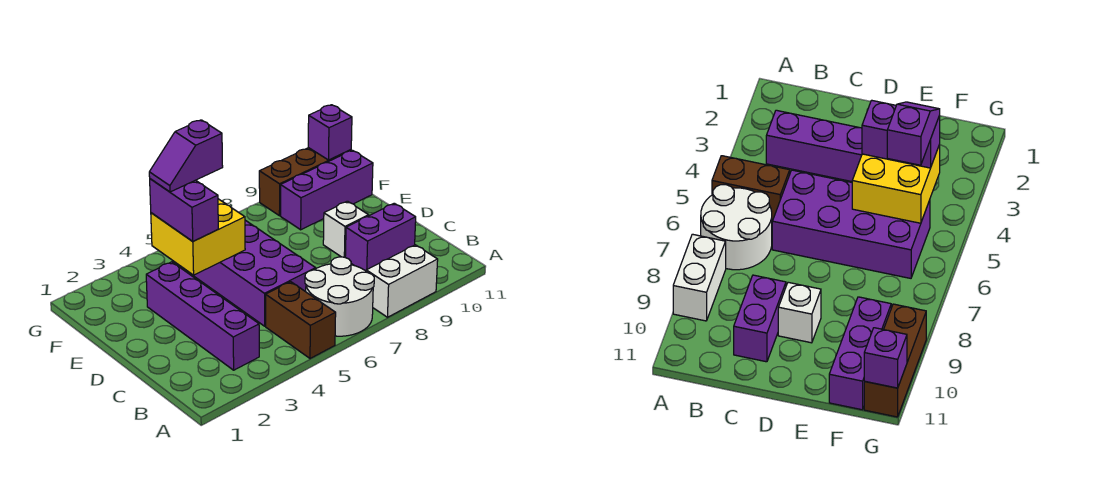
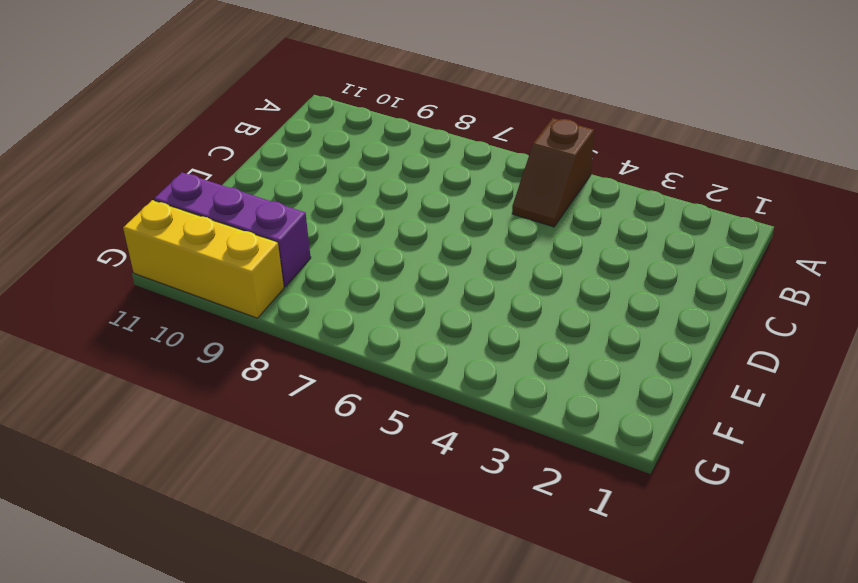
brown 1x2 slope [512,118,594,227] -> brown 1x2 brick [266,282,336,358]
yellow 1x3 brick [123,200,284,318] -> brown 1x3 brick [259,148,351,216]
none -> white 2x2 round brick [305,257,374,336]
none -> white 1x2 brick [366,245,438,317]
none -> purple 1x4 brick [146,262,259,370]

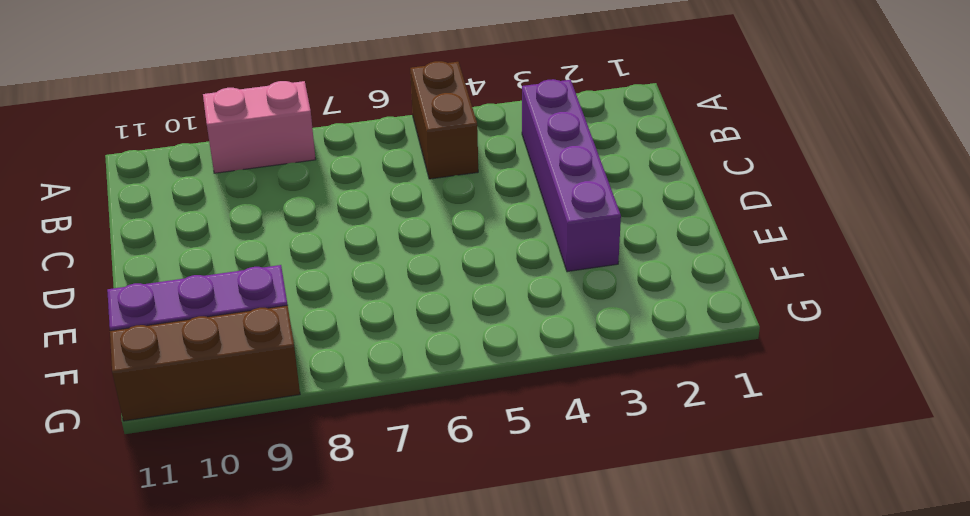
pink 1x2 brick [203,81,316,173] -> white 1x2 brick [366,245,438,317]
none -> white 2x2 round brick [305,257,374,336]
none -> purple 2x4 brick [179,220,316,326]
none -> purple 1x2 brick [345,203,416,271]

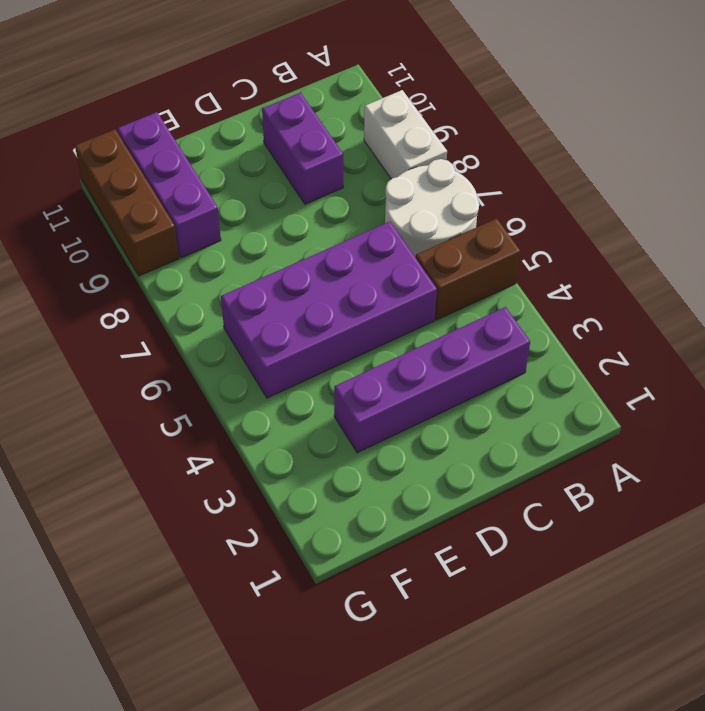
none -> white 1x1 brick [323,201,369,257]
none -> yellow 2x2 brick [151,199,245,275]
none -> purple 1x1 brick [308,105,352,160]

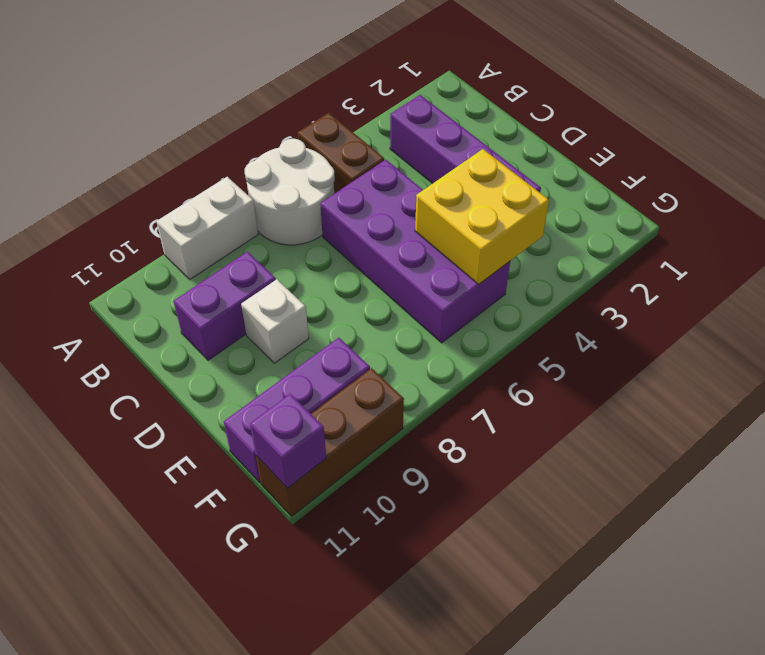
none -> purple 1x2 brick [150,179,218,241]
none -> purple 1x2 slope [149,120,223,192]

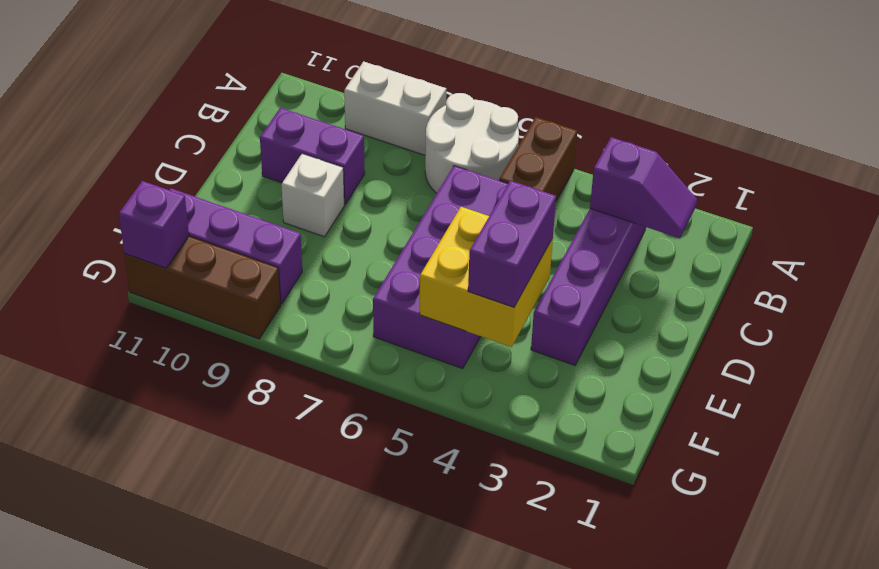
purple 1x2 slope [590,137,697,238] -> purple 1x2 slope moved to [149,120,223,192]

